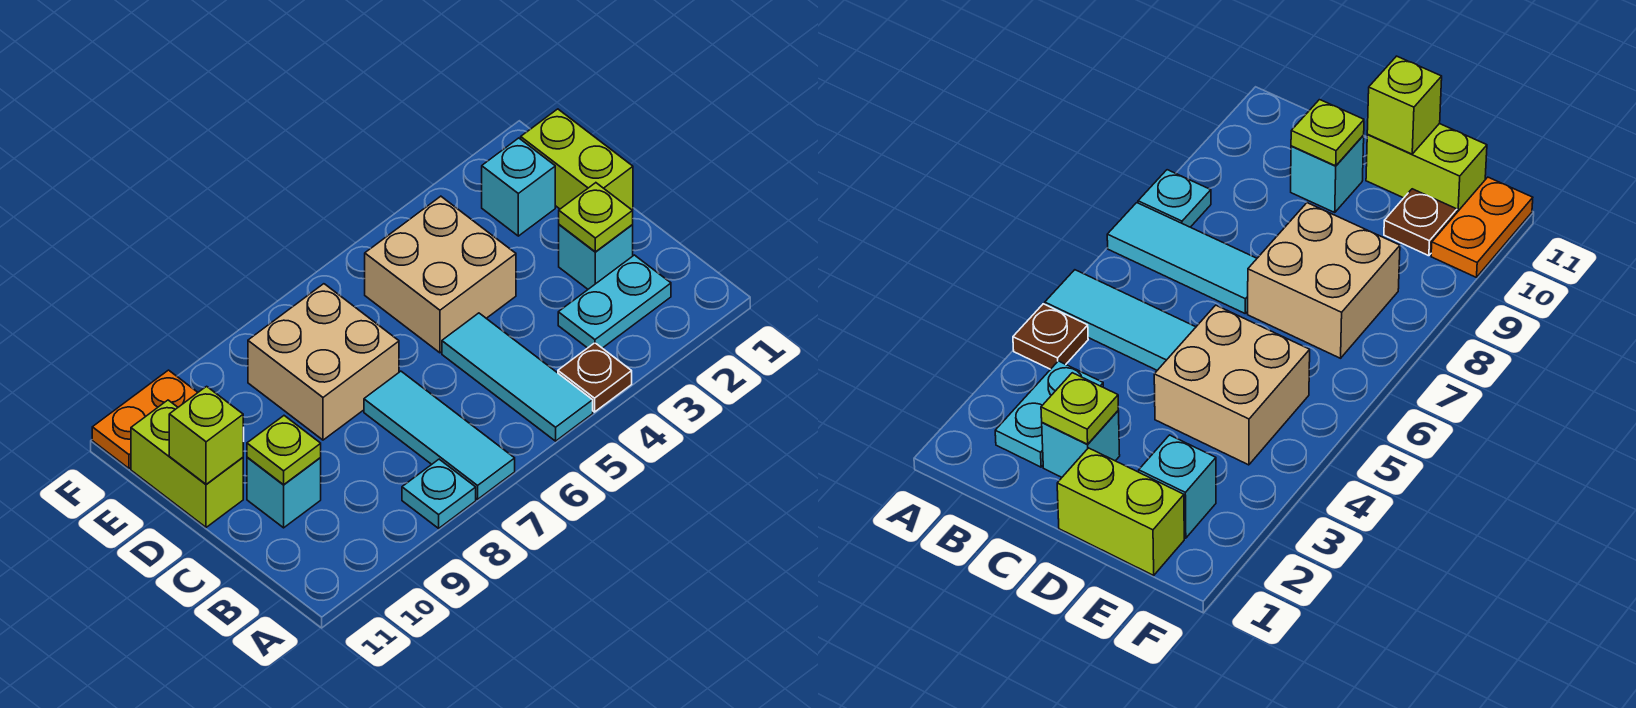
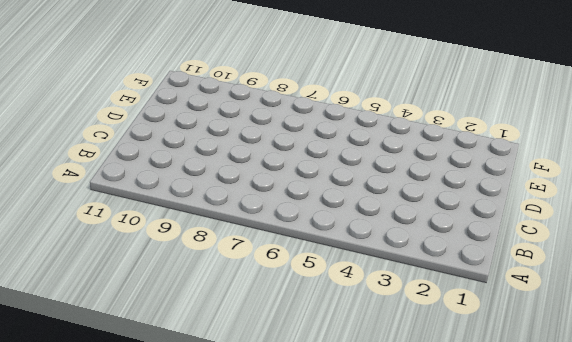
none -> brown 1x1 plate [558,343,632,412]
none -> cyan 1x3 tile [442,313,593,441]
none -> cyan 1x3 tile [364,371,515,499]

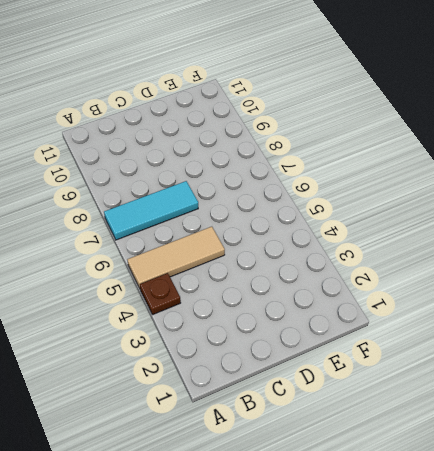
tan 1x3 tile [127,227,225,288] -> cyan 1x3 tile [442,313,593,441]
none -> cyan 1x1 plate [402,459,476,528]
none -> cyan 1x2 plate [558,255,671,348]
none -> cyan 1x1 brick [559,225,633,289]

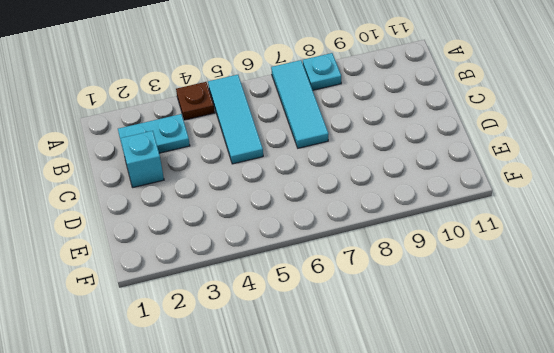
none -> cyan 1x1 brick [247,457,321,528]
none -> lime 1x2 brick [521,109,633,210]
none -> tan 2x2 brick [365,196,516,353]

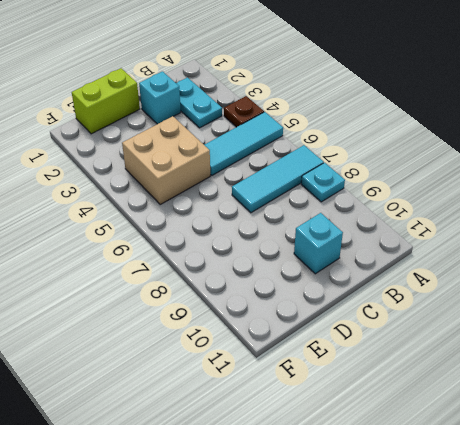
none -> tan 2x2 brick [248,284,399,440]
none -> lime 1x2 brick [131,400,243,527]
none -> cyan 1x1 brick [482,138,555,236]

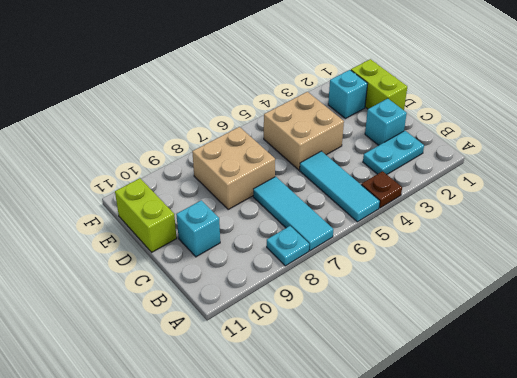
none -> brown 1x1 plate [1384,189,1457,256]
none -> orange 1x2 plate [92,370,198,468]
none -> lime 1x1 plate [559,183,633,252]

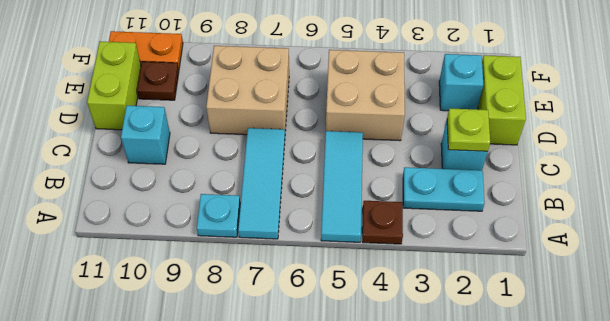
none -> lime 1x1 plate [247,416,321,485]
none -> lime 1x1 brick [169,386,243,484]

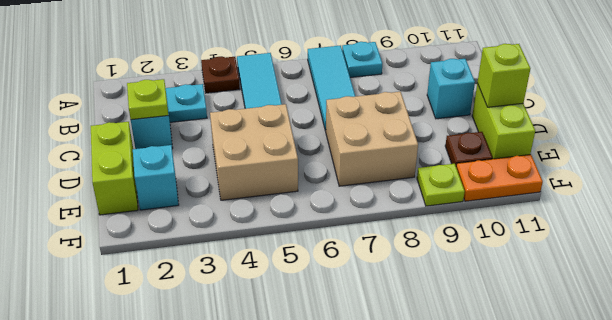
lime 1x1 plate [417,164,465,206] -> lime 1x1 plate moved to [247,416,321,485]

